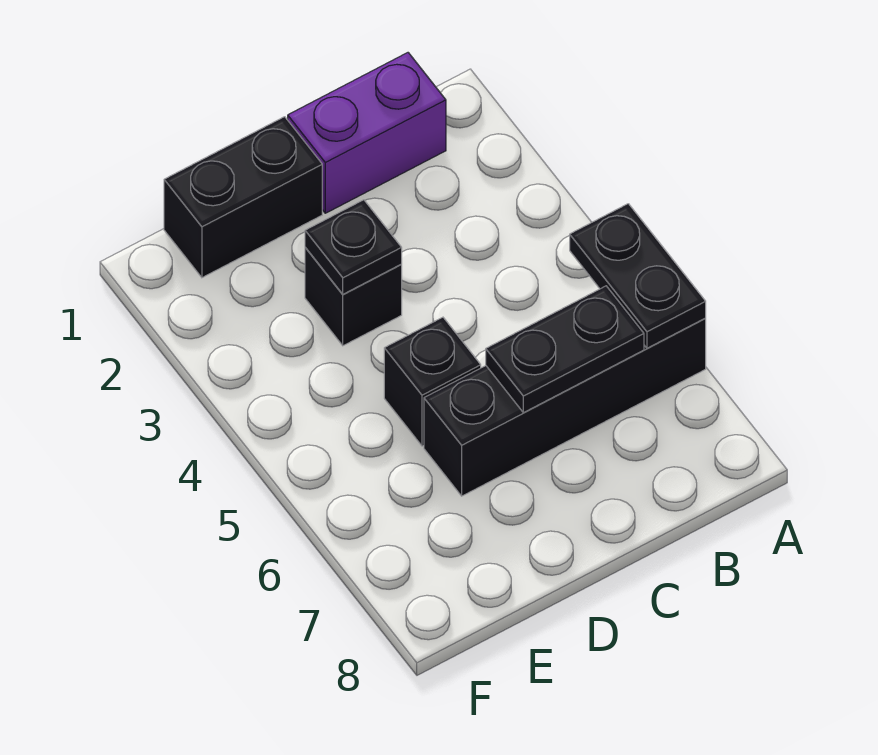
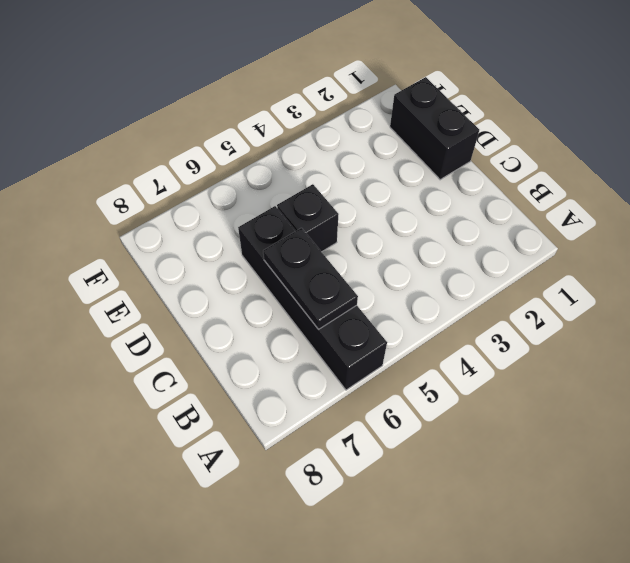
none -> purple 1x2 brick [288,53,446,213]
none -> black 1x1 brick [305,247,402,346]

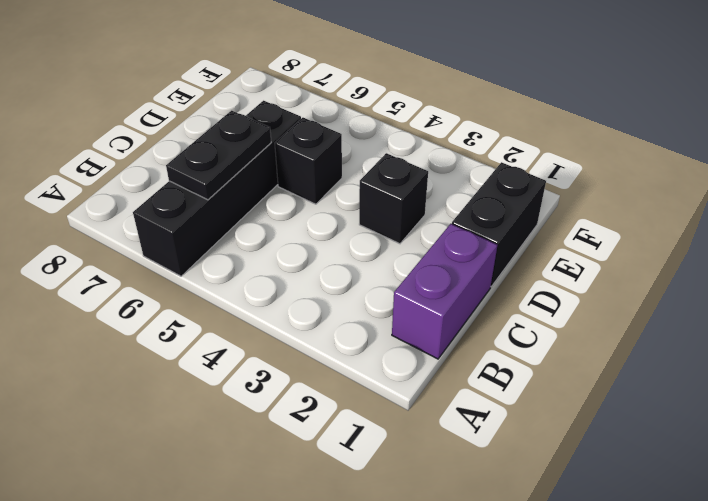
none -> black 1x2 plate [570,204,706,348]
none -> black 1x1 plate [305,200,402,294]

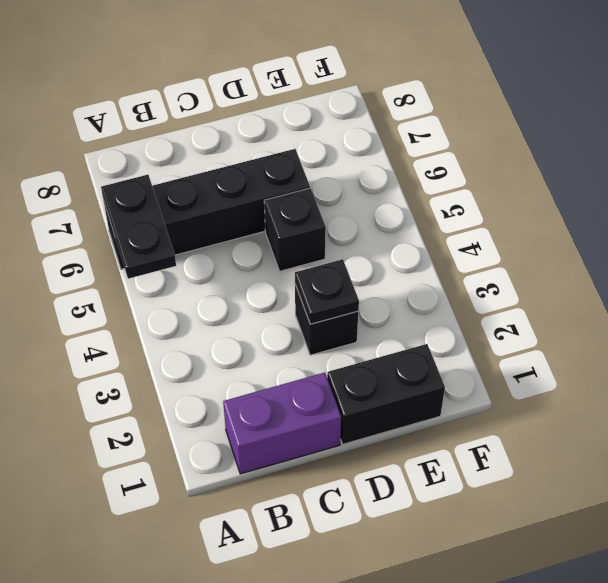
none -> black 1x2 plate [486,286,644,413]

